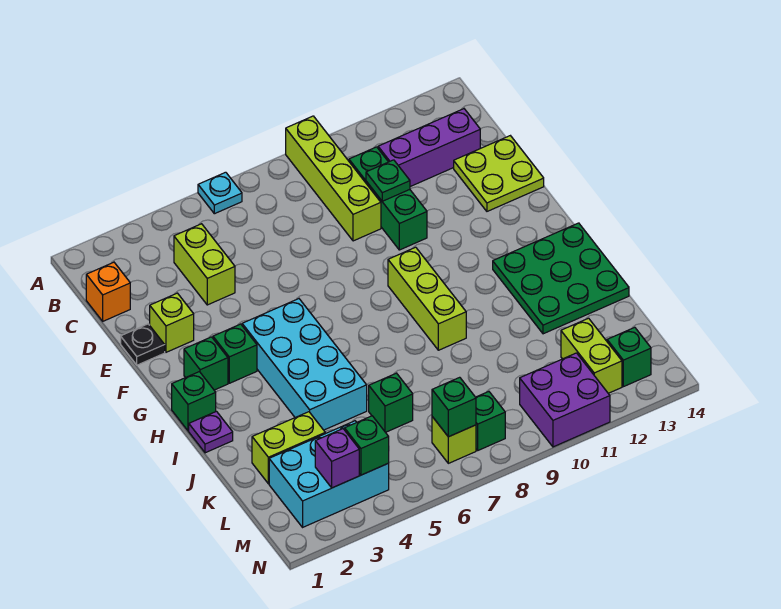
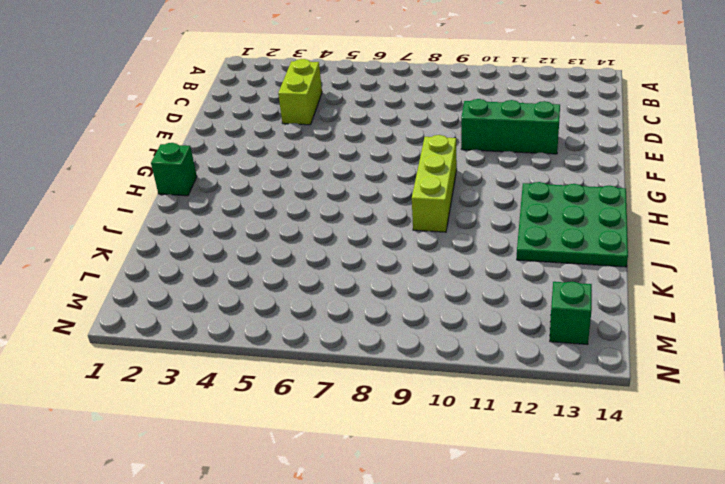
green 1x3 brick [461,99,560,154] -> green 1x3 brick turned to [349,147,427,250]
none -> cyan 1x1 plate [198,172,242,214]
none -> lime 1x4 brick [286,116,381,241]
none -> orange 1x1 brick [86,262,130,321]

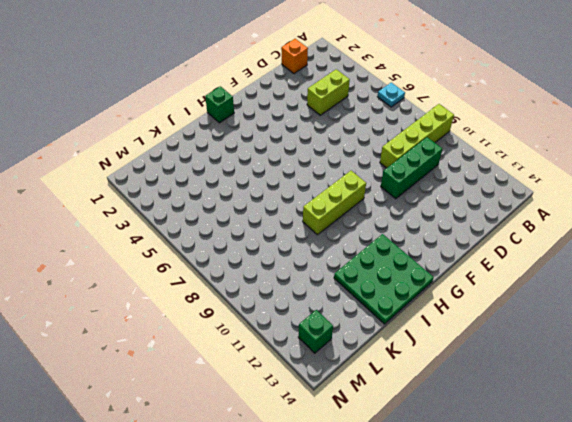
none -> purple 1x3 brick [378,109,480,187]
none -> lime 2x2 plate [454,136,544,211]
none -> black 1x1 plate [121,324,165,365]

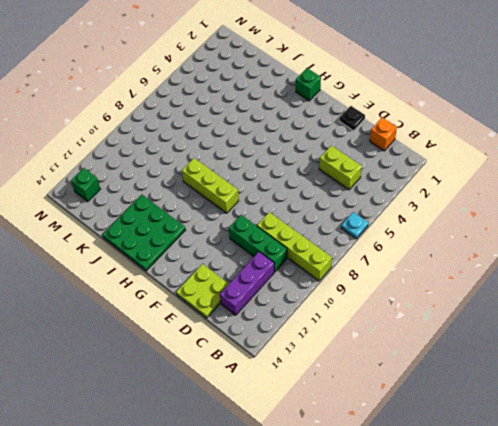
none -> lime 1x1 brick [150,293,194,352]
none -> green 1x1 brick [184,337,228,390]
none -> green 1x1 brick [213,324,257,383]

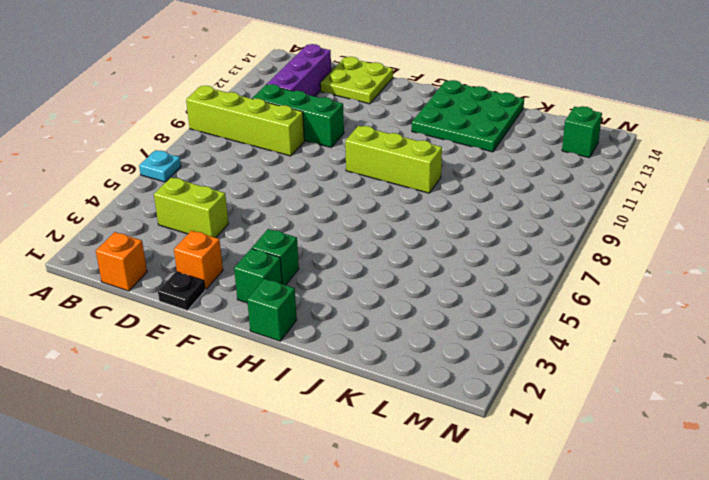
orange 1x1 brick [174,231,223,289] -> lime 1x1 brick [150,293,194,352]
none -> cyan 2x4 brick [242,299,367,430]
none -> purple 1x1 plate [189,411,233,453]
none -> lime 1x2 brick [252,412,325,484]

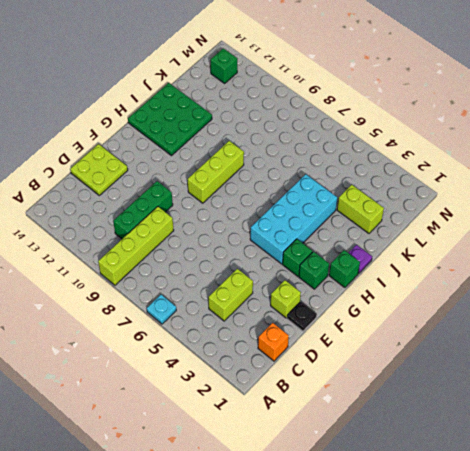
none -> purple 1x3 brick [378,109,480,187]
none -> green 1x1 brick [369,373,413,432]
none -> cyan 2x3 brick [269,421,389,527]

